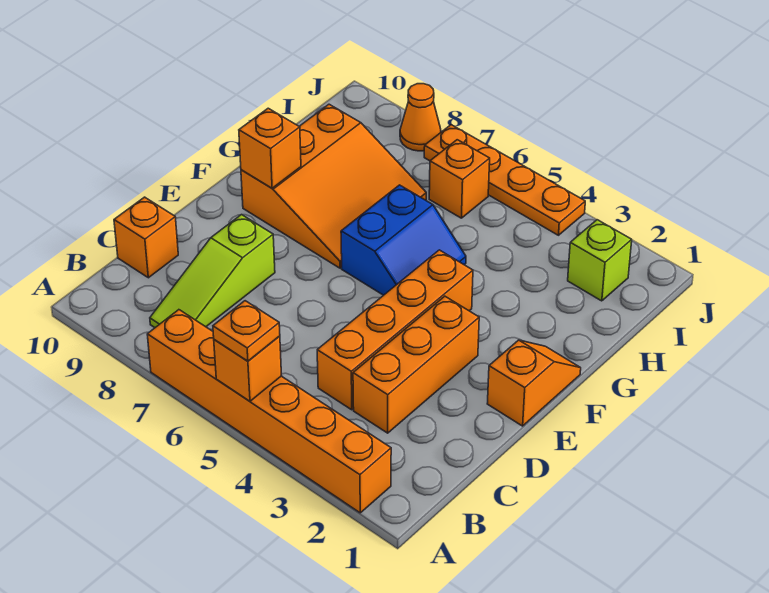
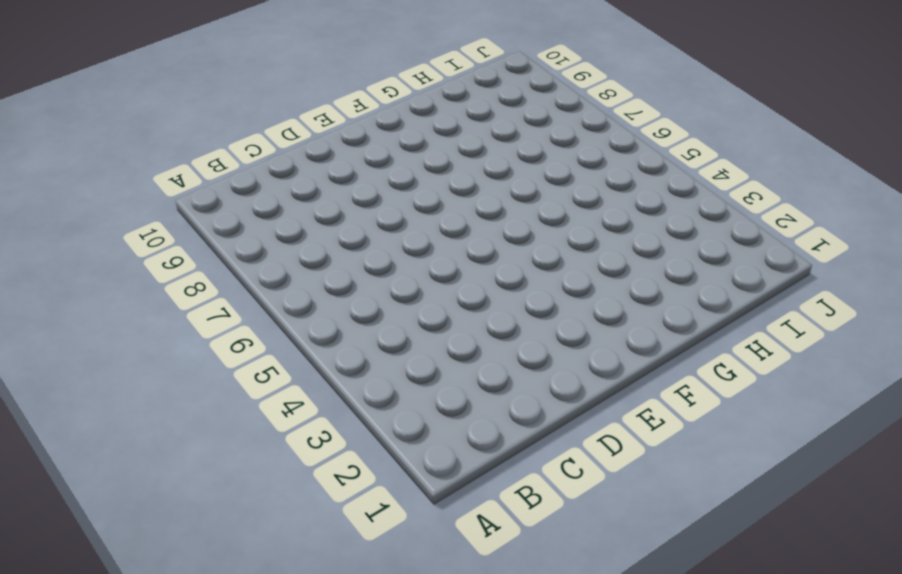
none -> orange 1x6 brick [147,310,391,513]
none -> lime 1x3 slope [150,215,275,328]
none -> orange 1x3 brick [353,296,479,433]

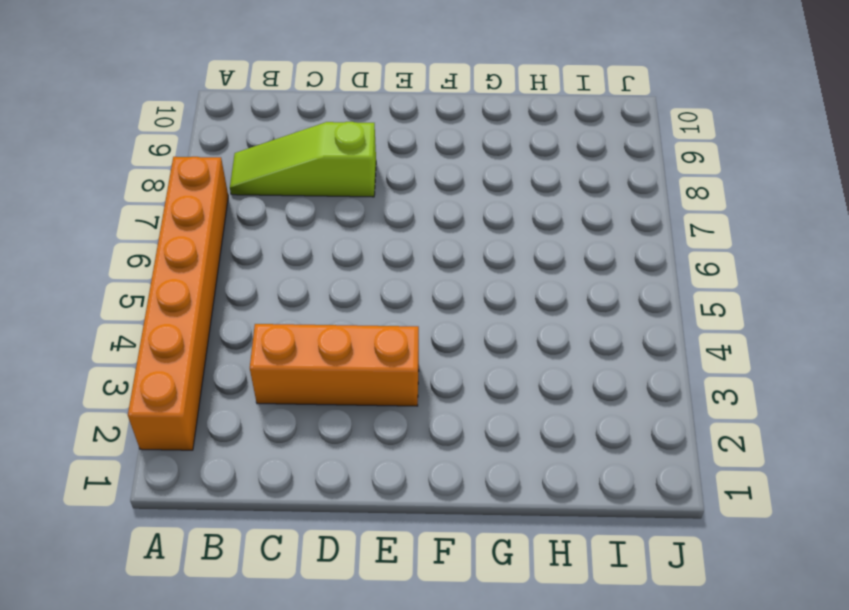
none -> orange 1x4 brick [317,250,473,410]
none -> orange 1x1 brick [114,197,178,278]
none -> orange 1x2 slope [487,340,581,426]

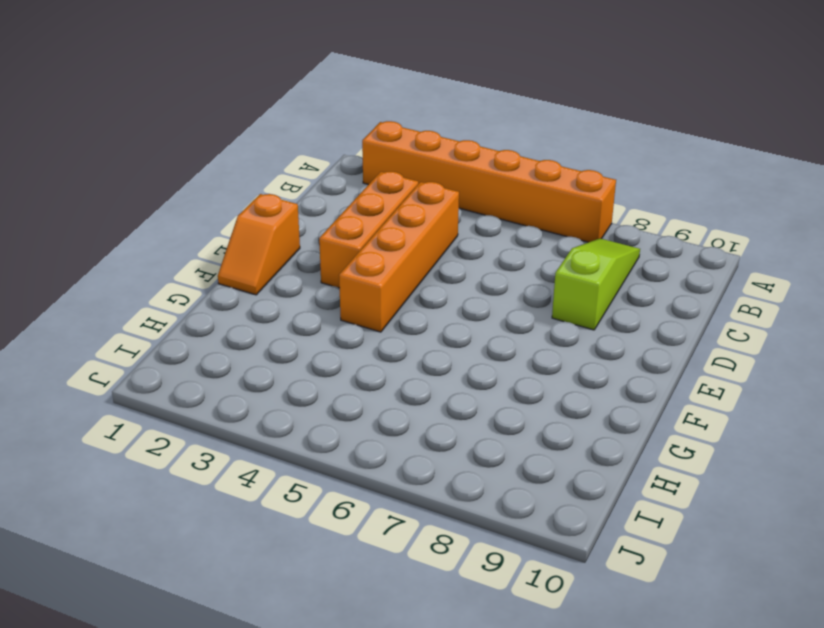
none -> orange 1x1 brick [114,197,178,278]
none -> blue 2x2 slope [341,185,466,295]
none -> orange 3x3 slope [241,104,426,268]

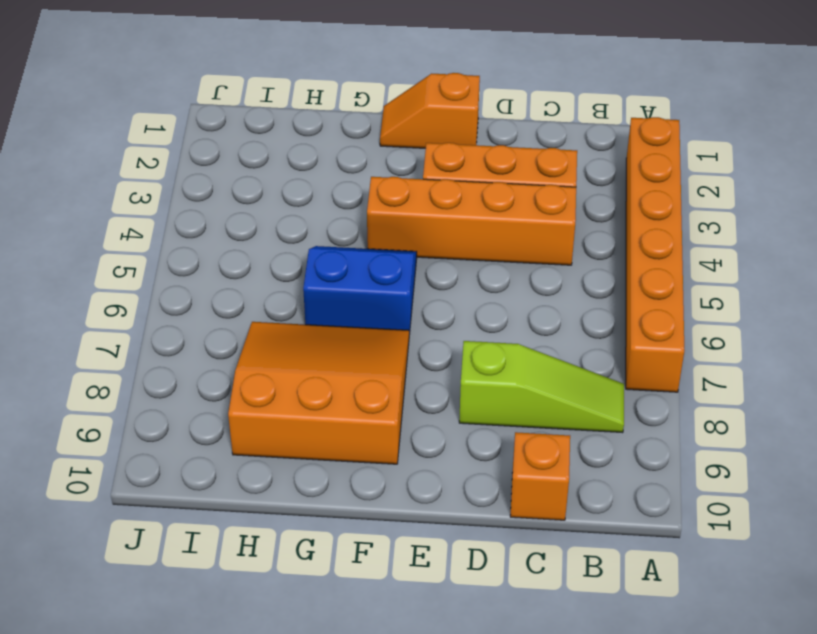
none -> lime 1x1 brick [568,220,632,301]
none -> orange 1x1 brick [429,140,490,218]
none -> orange 1x4 plate [424,125,585,235]

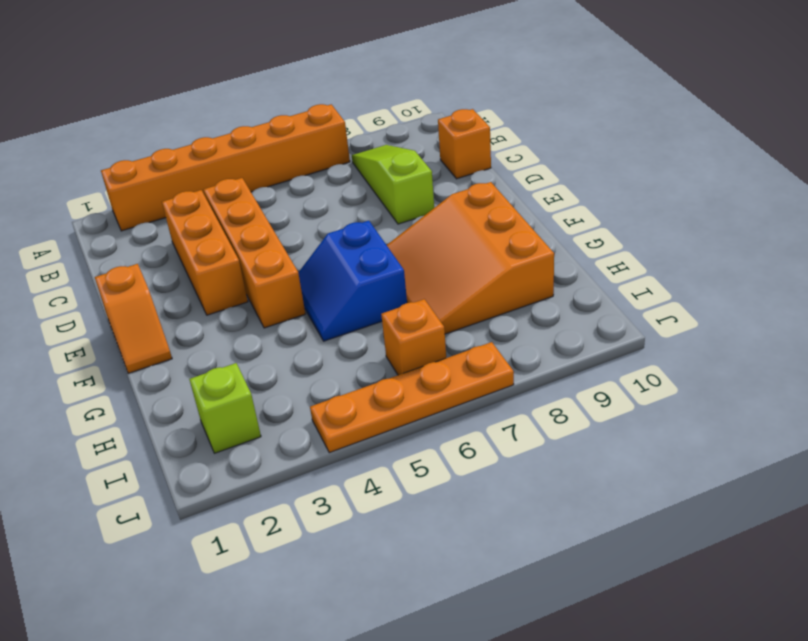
none -> orange 1x1 cone [400,84,441,151]
none -> orange 1x1 brick [214,336,282,401]
none -> orange 1x1 brick [239,108,301,188]

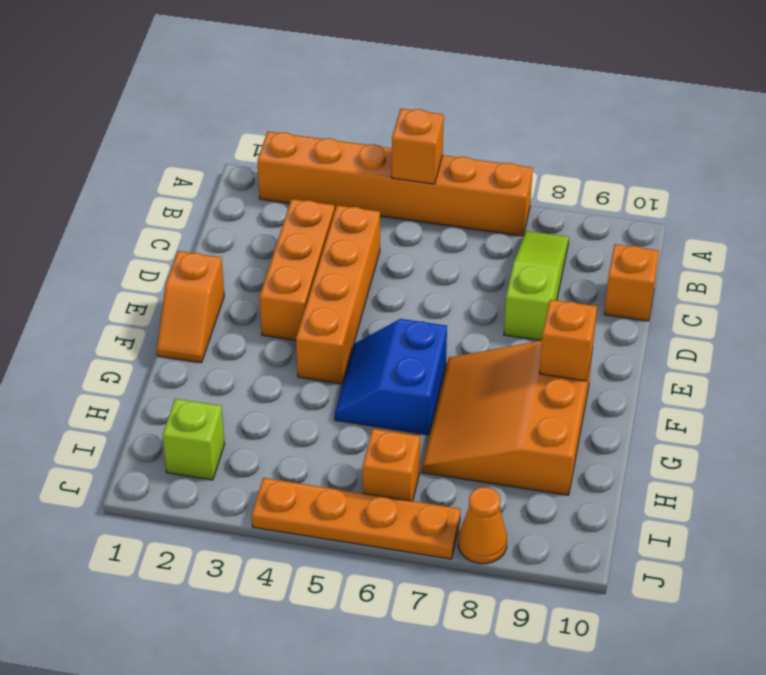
none -> orange 1x1 plate [213,301,280,361]

